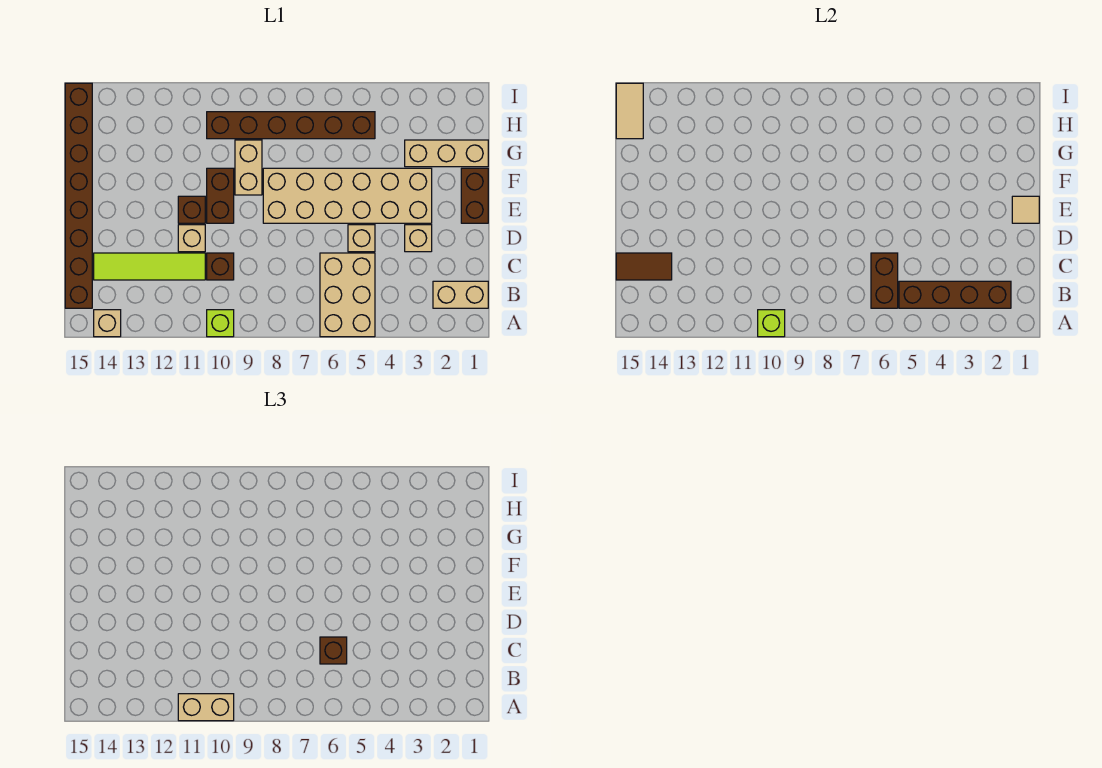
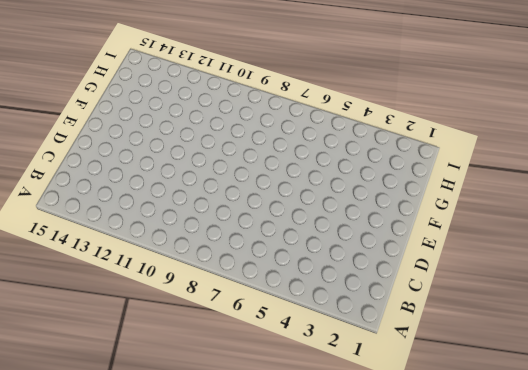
none -> tan 2x3 brick [320,253,375,337]
none -> lime 1x1 brick [207,310,234,337]
none -> tan 1x1 brick [94,310,121,337]

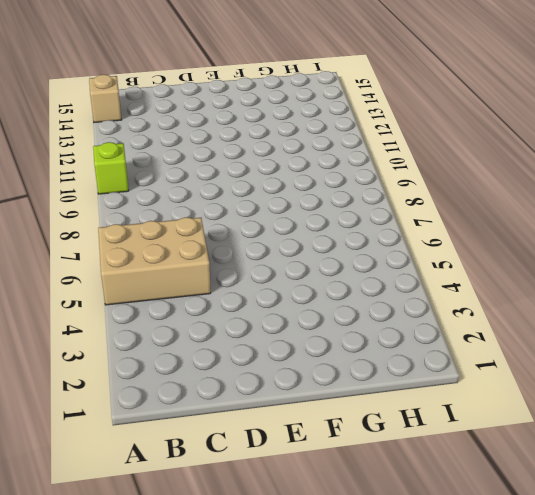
none -> tan 1x2 brick [433,281,488,308]
none -> brown 1x8 brick [65,83,92,308]
none -> brown 1x1 brick [207,253,234,280]

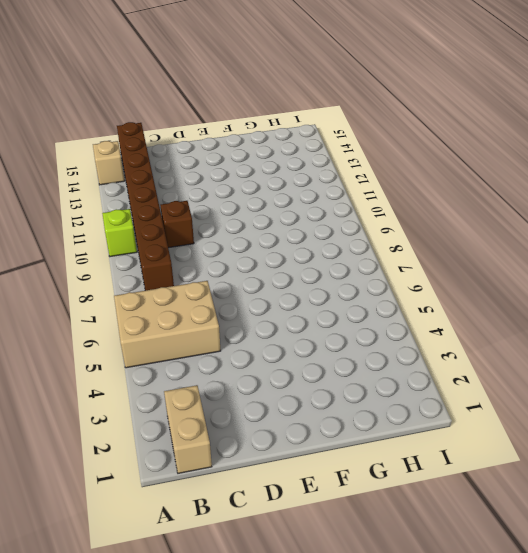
brown 1x8 brick [117,122,174,291] -> brown 1x8 brick turned to [65,83,92,308]
none -> lime 1x4 tile [94,253,205,280]
none -> tan 1x1 brick [405,225,432,252]
none -> tan 1x1 brick [348,225,375,252]

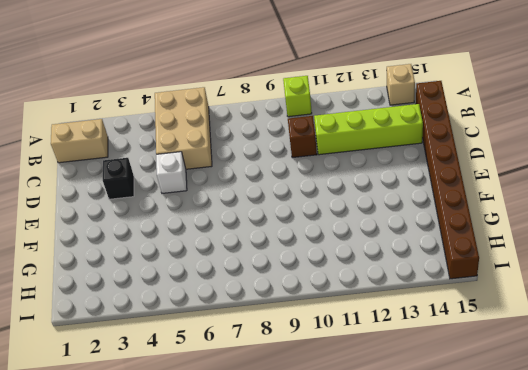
lime 1x4 brick [314,104,423,155] -> lime 1x4 tile [94,253,205,280]
black 1x1 brick [103,158,134,199] -> tan 1x1 brick [405,225,432,252]
white 1x1 brick [156,152,187,193] -> tan 1x1 brick [348,225,375,252]
none -> tan 1x1 brick [178,225,205,252]
none -> brown 1x2 brick [461,168,488,223]
none -> tan 2x6 brick [263,168,432,223]

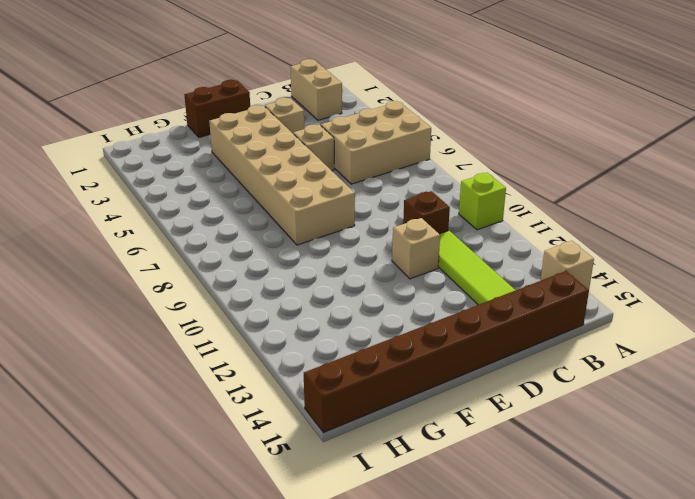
none -> brown 1x2 brick [207,168,234,223]
none -> brown 1x1 brick [178,196,205,223]
none -> tan 1x2 brick [235,140,262,195]

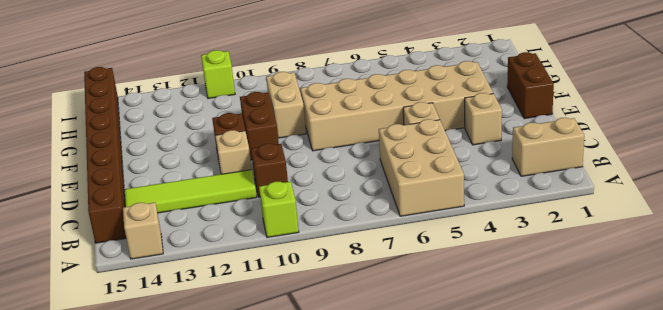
lime 1x1 brick [201,50,235,98] -> lime 1x1 brick moved to [758,310,785,337]
none -> tan 1x3 brick [405,140,488,167]
none -> brown 1x6 brick [207,112,375,139]
none -> brown 1x4 brick [899,281,1011,308]

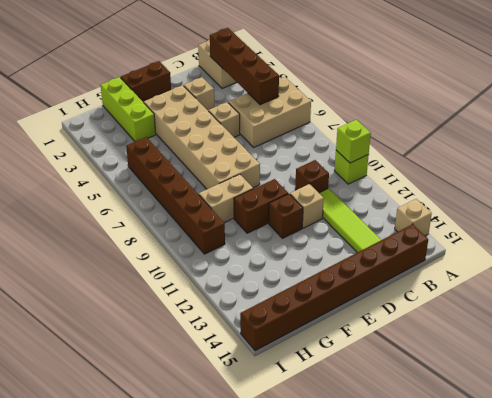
lime 1x3 brick [101,77,156,142] -> tan 1x3 brick [405,140,488,167]
none -> brown 1x2 brick [871,253,898,308]
none -> brown 1x2 tile [616,253,672,280]
none -> tan 1x1 tile [1012,196,1039,223]

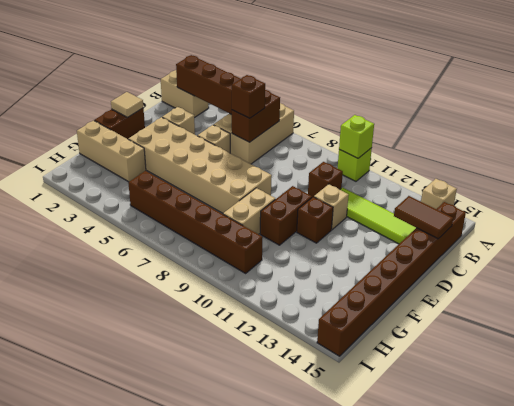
none -> tan 1x2 tile [616,83,643,139]
none -> tan 1x2 brick [178,694,234,721]

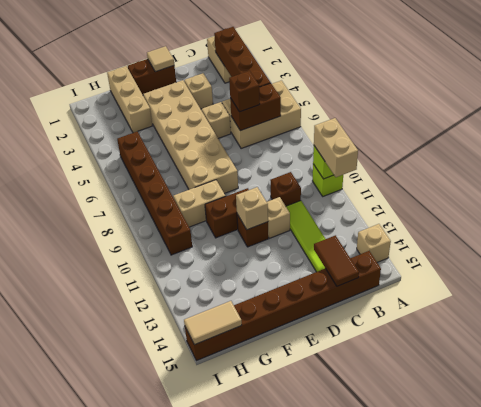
tan 1x1 brick [236,187,268,230] -> none

